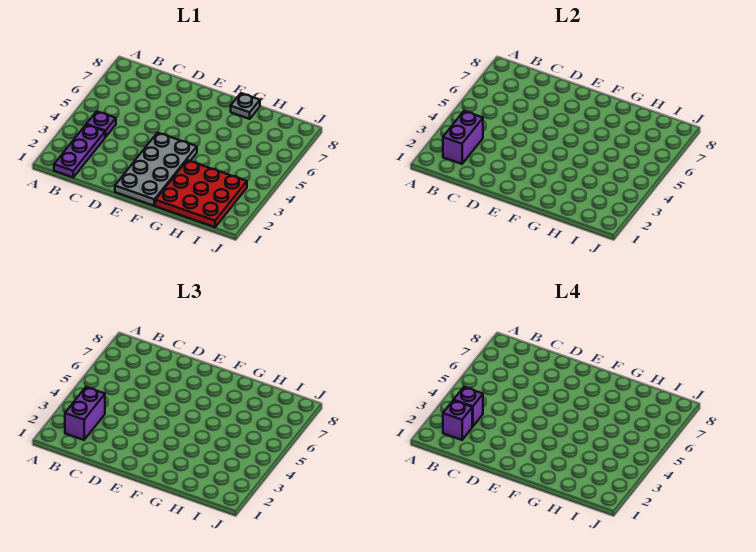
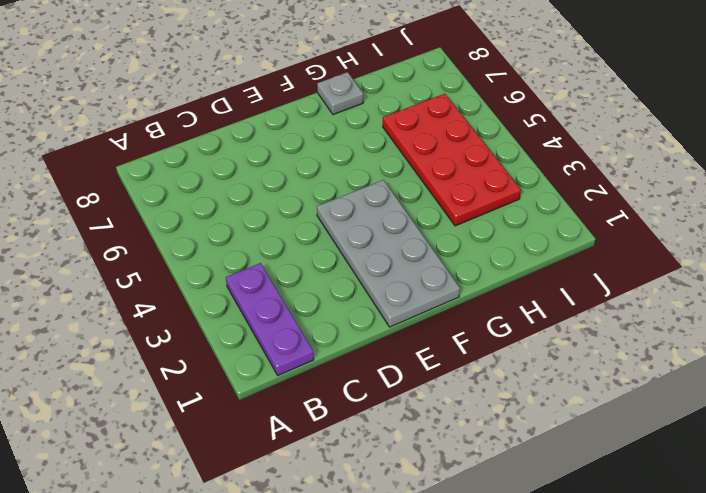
red 2x4 plate [383,94,521,226] -> red 3x3 plate [155,160,247,227]
none -> purple 1x1 plate [86,111,116,137]
none -> purple 1x2 brick [443,111,483,164]

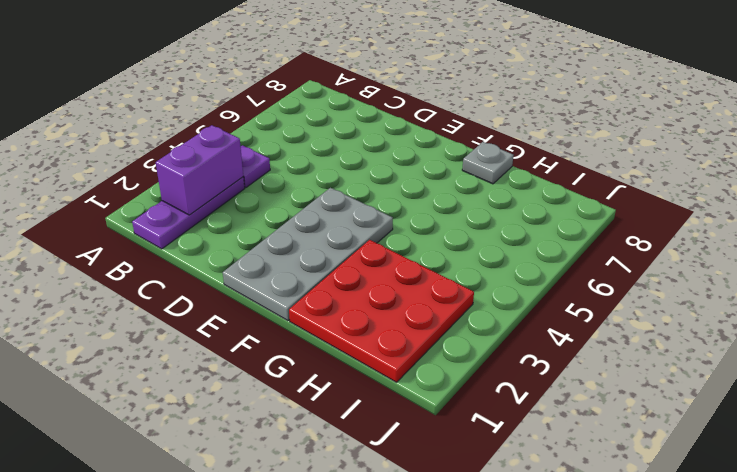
none -> purple 1x2 brick [65,387,105,440]
none -> purple 1x1 brick [443,400,472,440]

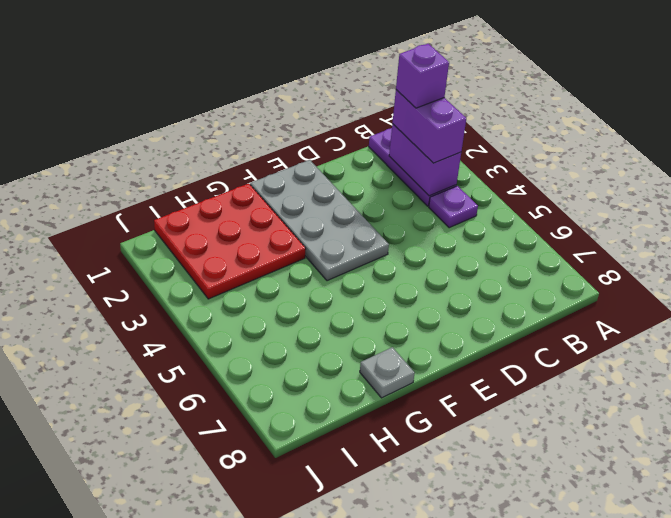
none -> purple 1x1 brick [454,387,483,427]

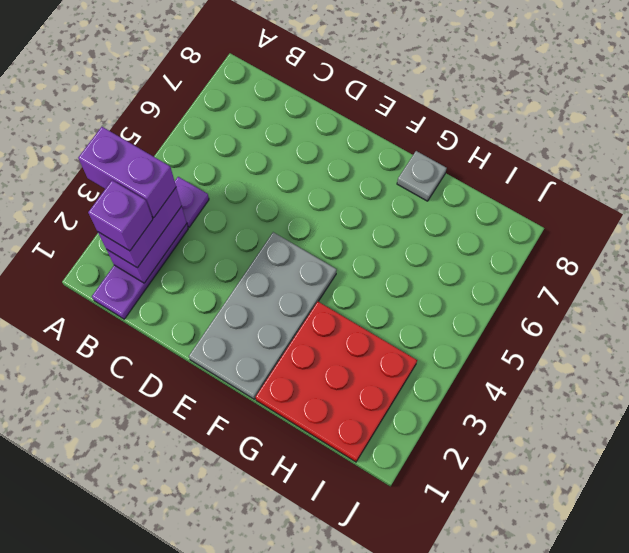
purple 1x2 brick [78,127,176,217] -> purple 1x1 brick [454,387,483,427]

